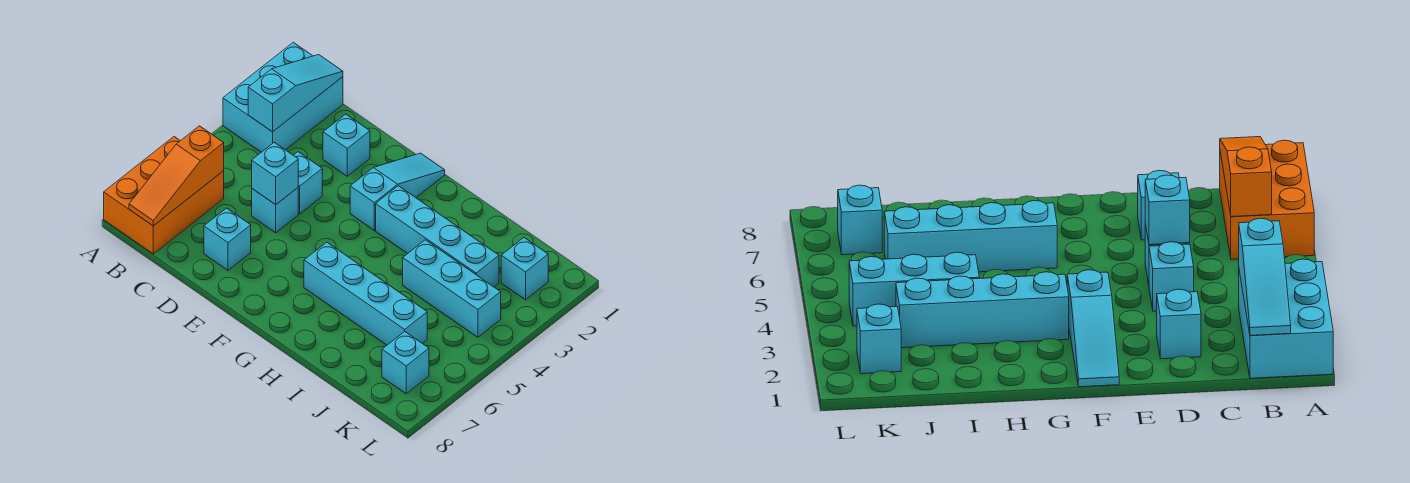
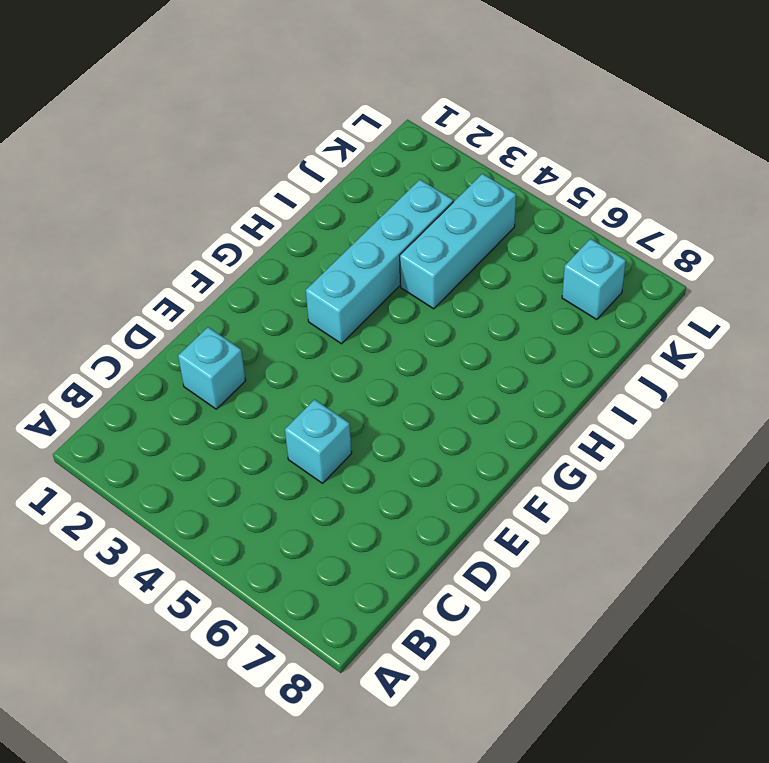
none -> cyan 2x3 brick [223,42,343,152]
none -> orange 2x3 brick [104,137,224,254]
none -> cyan 1x1 brick [294,152,322,214]

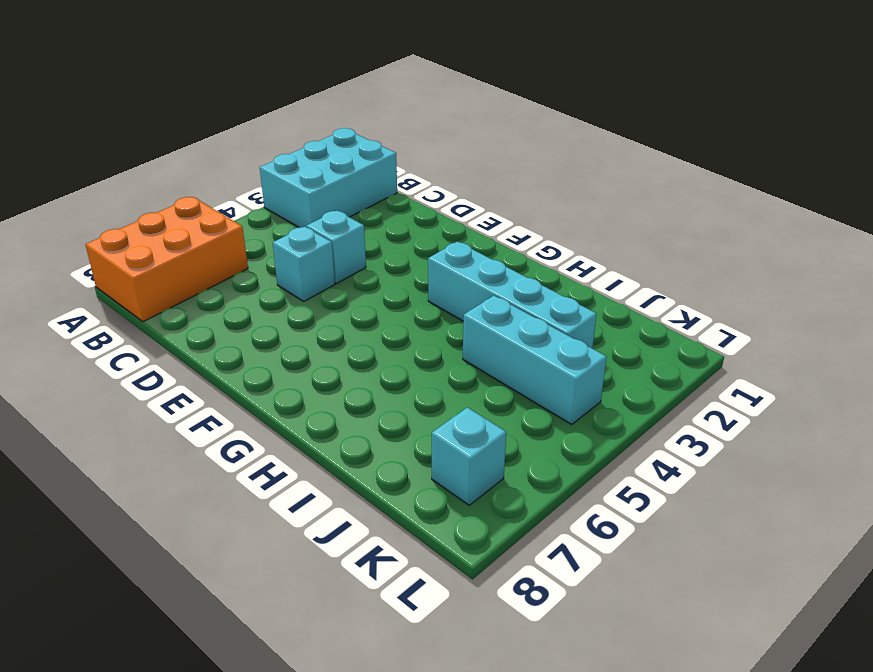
none -> cyan 1x1 brick [323,114,370,176]
none -> cyan 1x1 brick [204,208,251,270]
none -> cyan 1x3 slope [350,153,445,230]

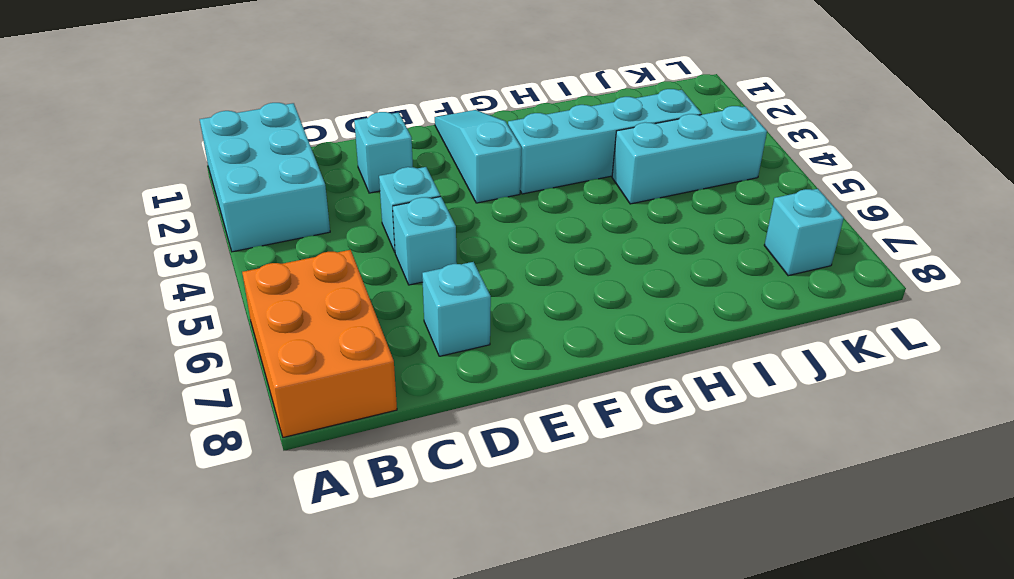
none -> cyan 1x4 brick [304,242,427,345]
none -> cyan 1x1 brick [501,238,548,300]
none -> cyan 1x3 slope [248,55,343,132]

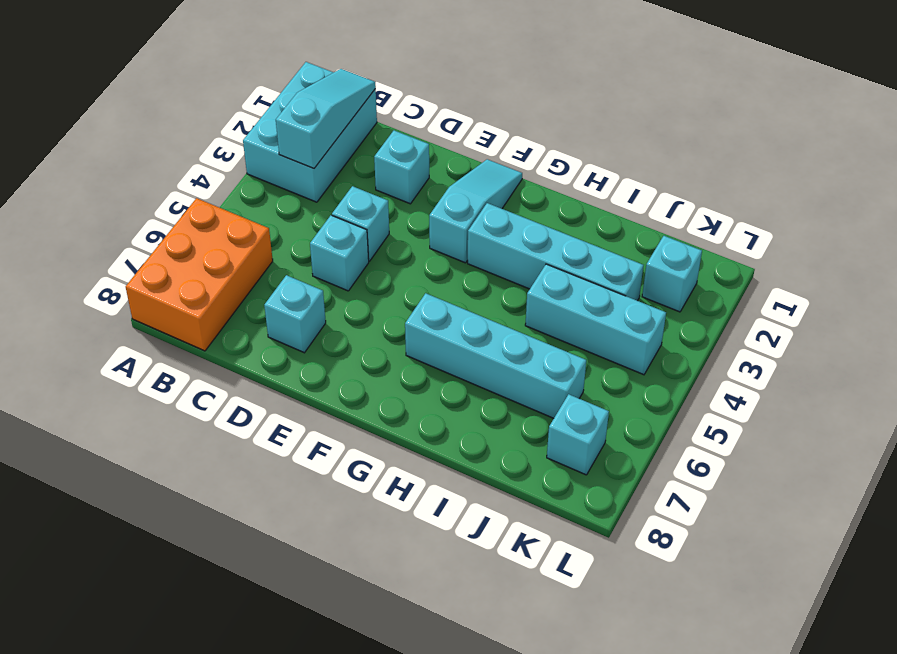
none -> orange 1x3 slope [129,126,224,226]
none -> cyan 1x1 brick [252,142,298,205]

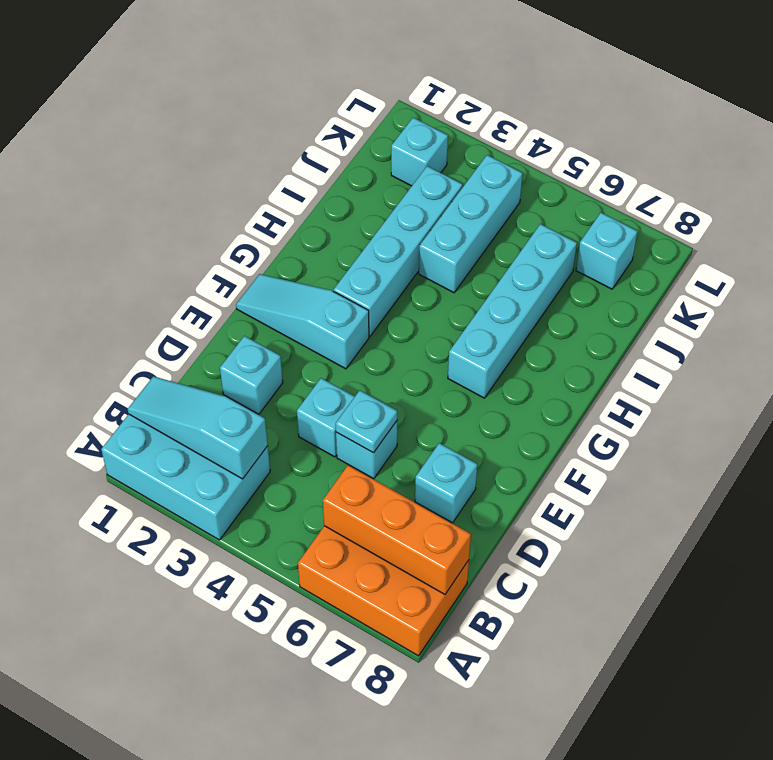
orange 1x3 brick [323,465,471,594] -> orange 1x3 slope [129,126,224,226]
cyan 1x1 plate [336,390,397,453] -> cyan 1x1 brick [252,142,298,205]

